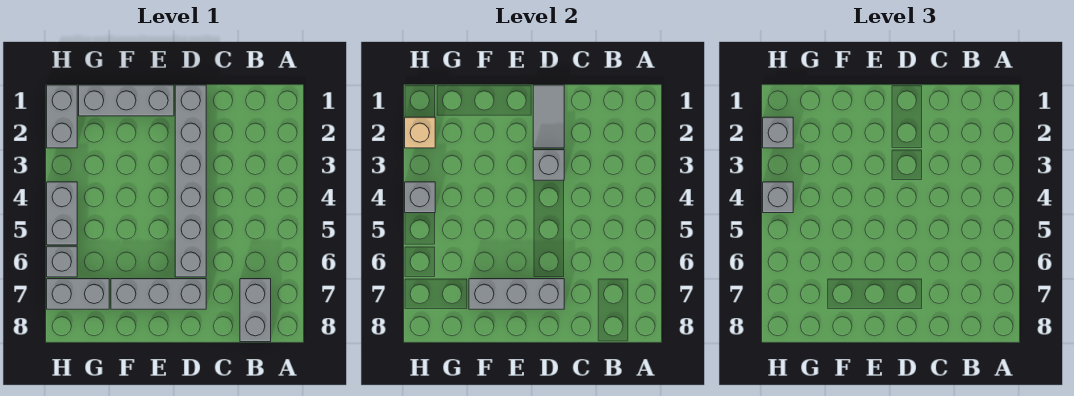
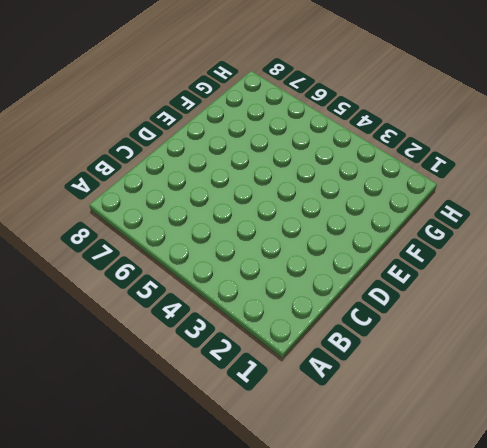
none -> grey 1x2 brick [240,279,271,342]
none -> grey 1x6 brick [175,85,206,277]
none -> grey 1x3 brick [111,279,206,309]

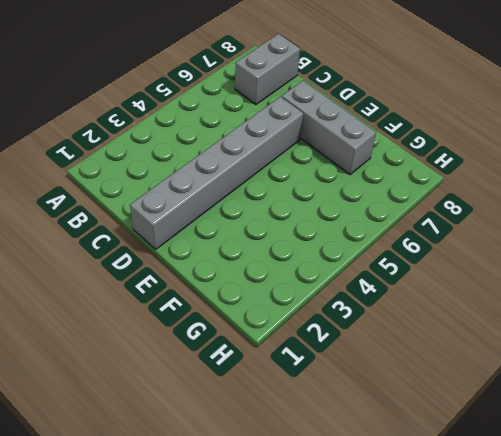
none -> grey 1x3 brick [79,85,174,116]
none -> grey 1x2 brick [47,279,109,309]
none -> grey 1x2 brick [47,85,77,148]

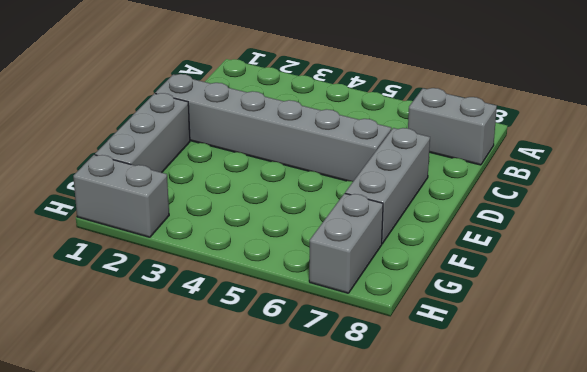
none -> grey 1x2 brick [47,182,77,245]
none -> grey 1x1 brick [47,246,77,277]
none -> grey 1x2 tile [533,85,564,148]

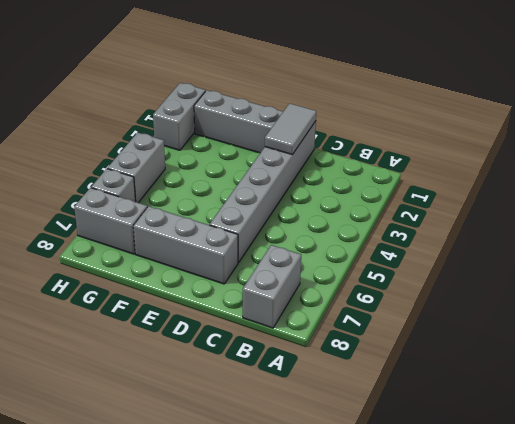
none -> grey 1x1 brick [533,150,564,180]
none -> grey 1x3 brick [469,279,564,309]
none -> tan 1x1 brick [405,117,435,148]

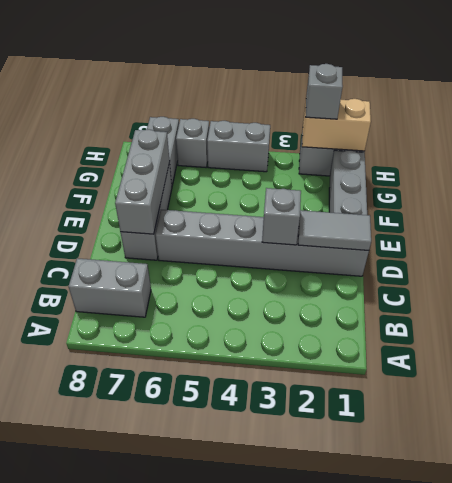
tan 1x2 brick [302,99,371,151] -> tan 1x1 brick [405,117,435,148]
none -> grey 1x1 brick [405,182,435,213]
none -> grey 1x1 brick [763,182,793,213]

